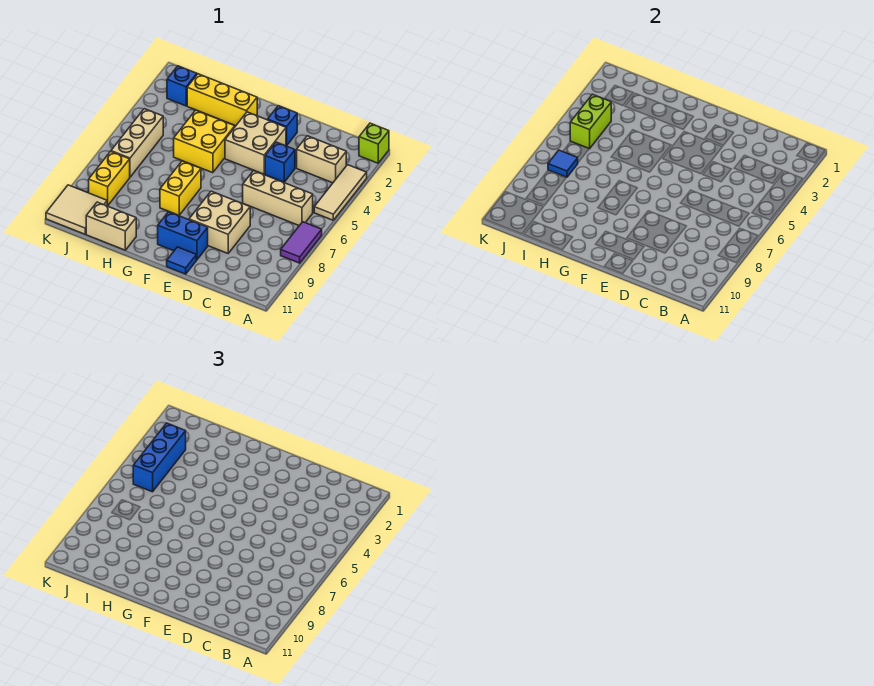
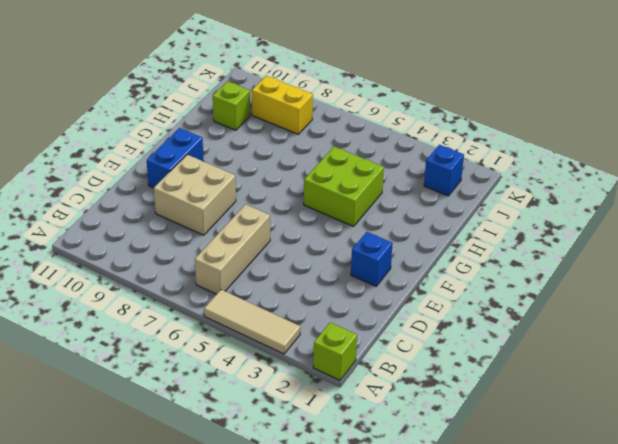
lime 2x2 brick [304,147,384,226] -> yellow 2x2 brick [174,110,235,173]
lime 1x1 brick [213,81,250,130] -> none
none -> purple 1x2 tile [281,222,322,263]
none -> tan 1x2 brick [297,136,346,183]
none -> blue 1x1 brick [265,142,295,182]

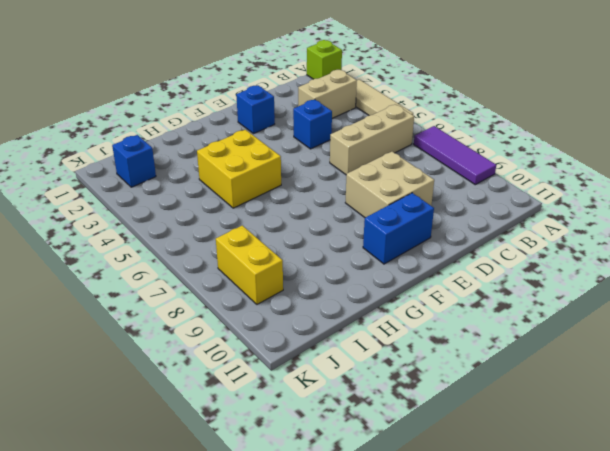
purple 1x3 tile [414,126,496,185] -> purple 1x2 tile [281,222,322,263]
none -> tan 2x2 brick [225,112,286,174]
none -> blue 1x1 tile [167,247,196,274]
none -> yellow 1x3 brick [187,74,257,126]

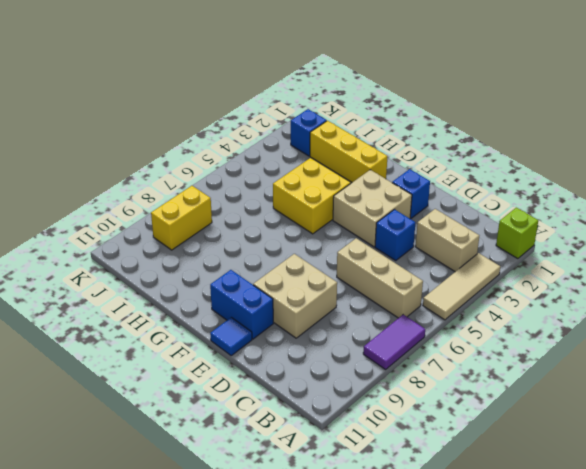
none -> yellow 1x2 brick [160,161,201,215]
none -> tan 1x2 brick [86,202,136,250]
none -> tan 1x3 brick [111,109,163,177]

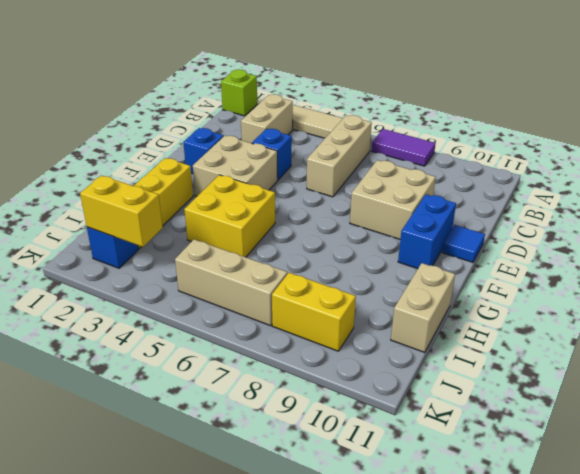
yellow 1x2 brick [80,175,163,247] -> yellow 1x2 brick moved to [160,161,201,215]
none -> tan 2x2 tile [46,185,107,234]
none -> lime 1x2 brick [570,94,611,149]
none -> blue 1x1 tile [548,150,578,177]

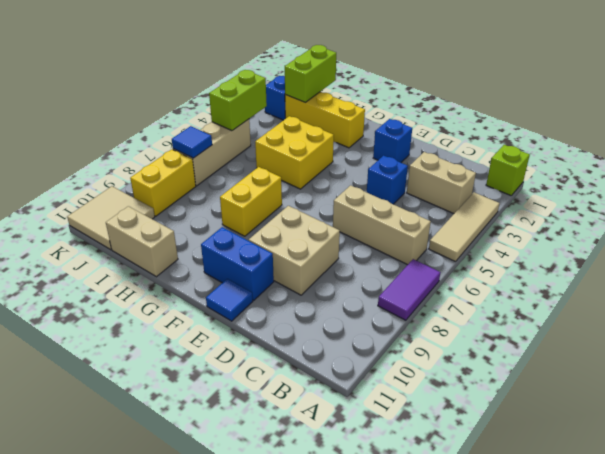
lime 1x2 brick [285,45,336,102] -> none
none -> tan 2x2 brick [225,112,286,174]
none -> blue 1x3 brick [133,423,186,492]

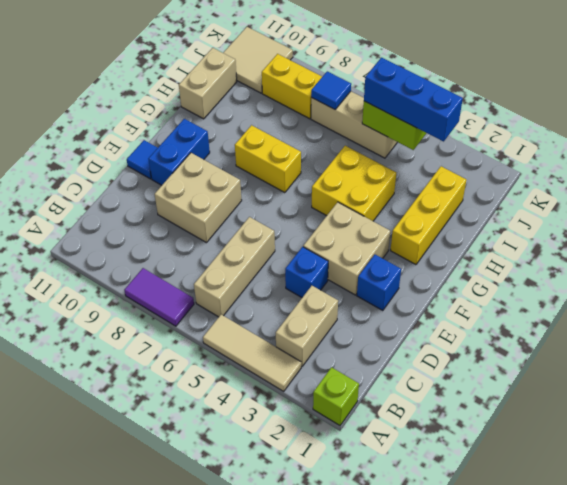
none -> blue 1x1 brick [167,66,197,106]

